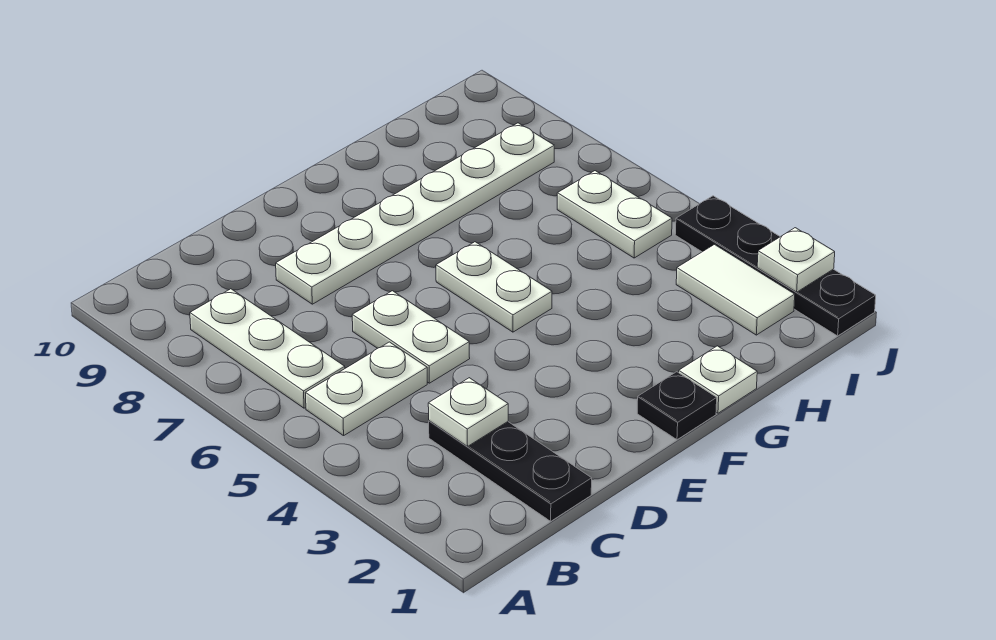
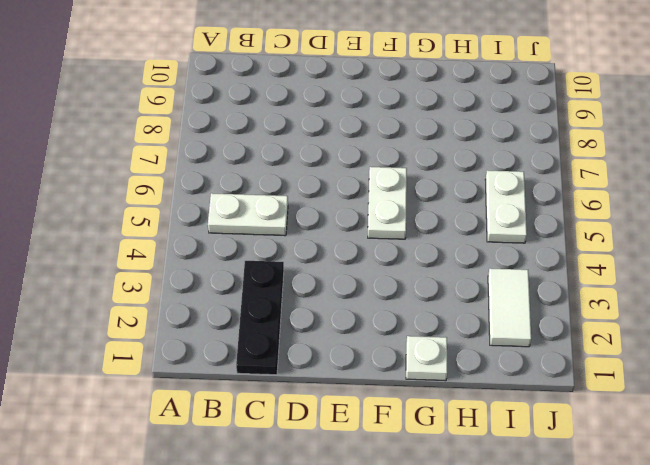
none -> white 1x3 plate [190,289,345,408]
none -> white 1x2 plate [352,291,470,383]
none -> white 1x6 plate [276,123,554,304]

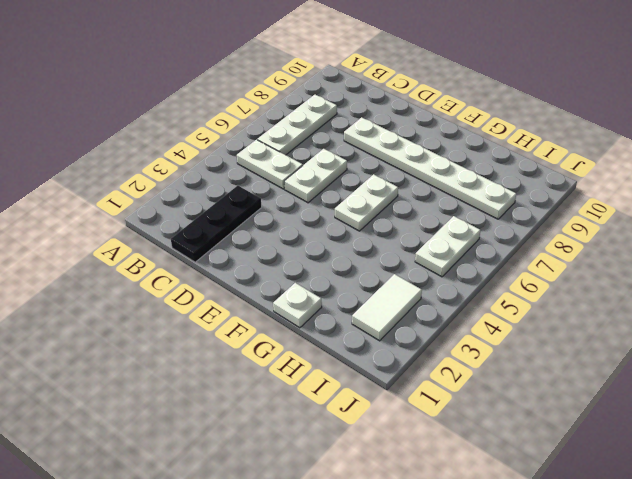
none -> black 1x1 plate [637,372,717,440]
none -> black 1x4 plate [675,196,876,336]
none -> white 1x1 plate [428,378,508,446]

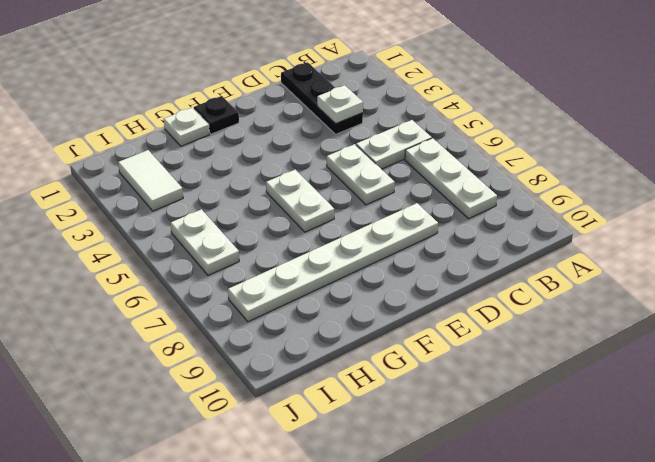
none -> black 1x4 plate [675,196,876,336]
none -> white 1x1 plate [757,228,835,292]

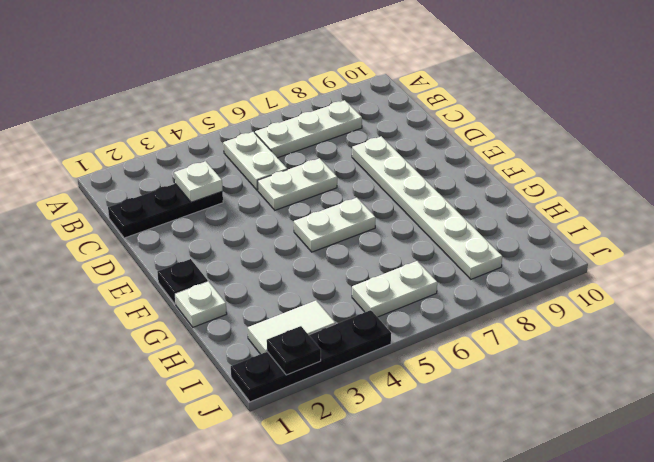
black 1x1 plate [267,326,321,375] -> white 1x1 plate [757,228,835,292]

